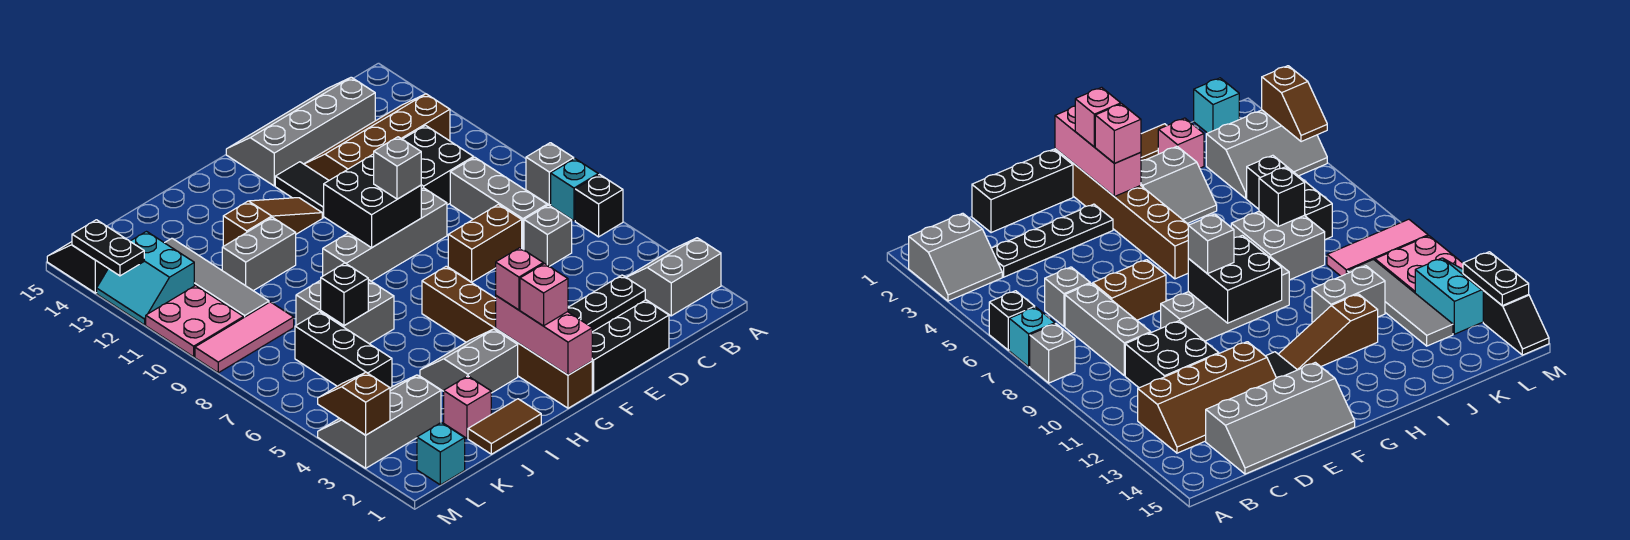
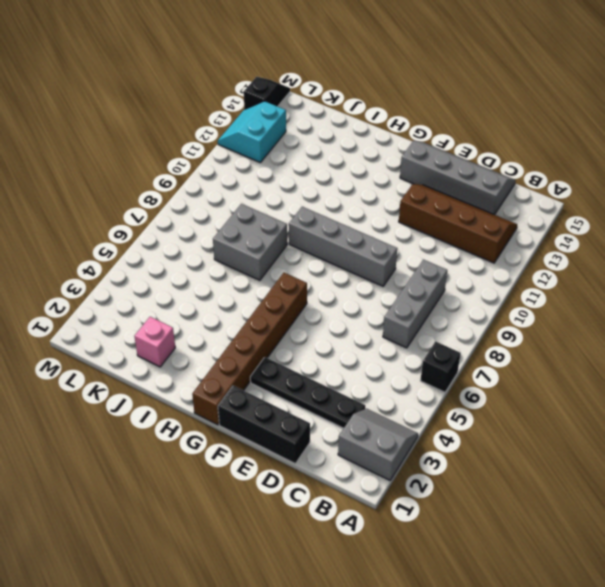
none -> cyan 1x1 brick [551,159,598,221]
none -> grey 1x1 brick [526,143,574,205]
none -> grey 1x1 brick [524,205,572,266]
none -> black 2x2 brick [403,126,474,205]

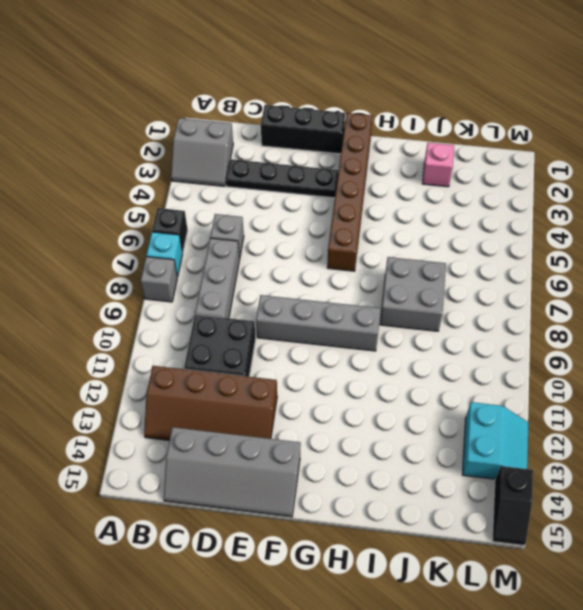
none -> brown 1x2 brick [448,204,522,282]
none -> black 1x2 tile [275,162,329,218]
none -> brown 1x3 slope [223,198,322,246]
none -> grey 2x2 slope [420,329,518,393]

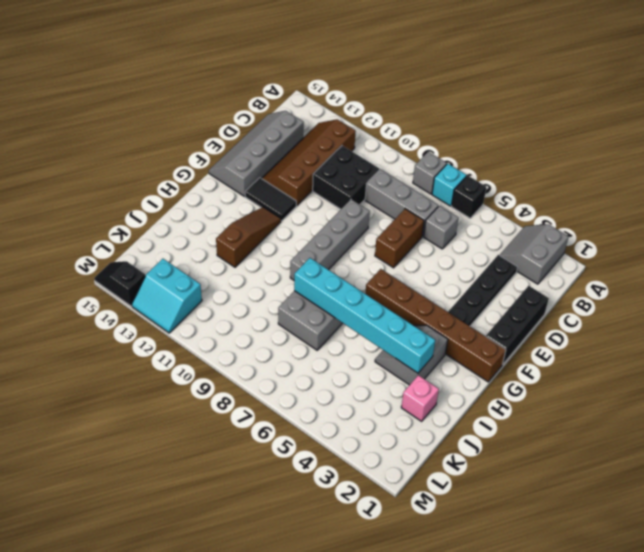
cyan 1x6 brick [294,258,435,373] -> none
none -> brown 1x2 tile [468,399,541,454]
none -> grey 1x2 brick [222,217,296,291]
none -> grey 2x3 slope [318,375,441,468]
none -> black 1x3 brick [295,312,392,388]

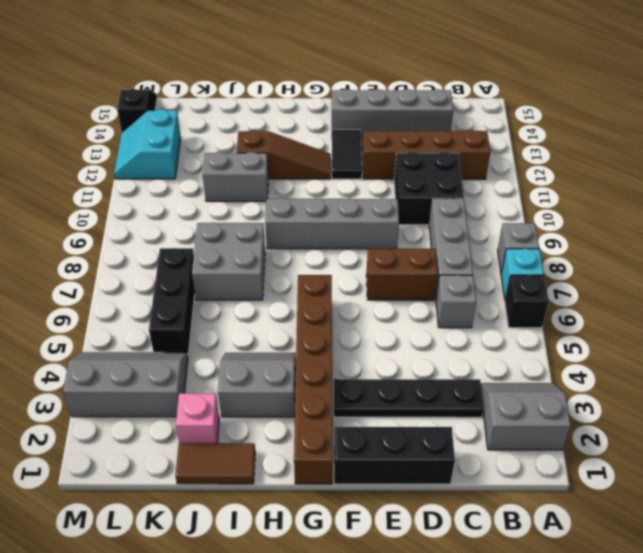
none -> pink 1x3 tile [195,302,294,373]
none -> grey 1x4 tile [165,238,269,317]
none -> cyan 1x1 brick [417,423,465,485]
none -> pink 2x2 plate [146,285,244,357]

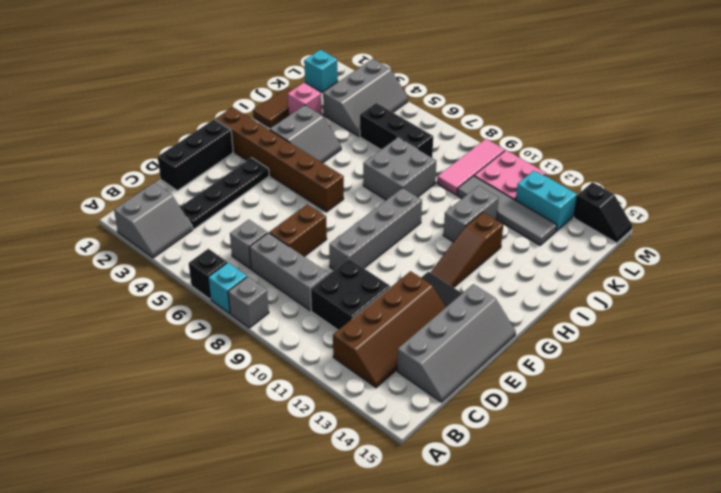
none -> black 2x2 brick [323,154,421,248]
none -> pink 1x3 brick [496,296,592,375]
none -> black 1x1 brick [321,263,368,326]
none -> brown 1x2 slope [318,372,390,435]

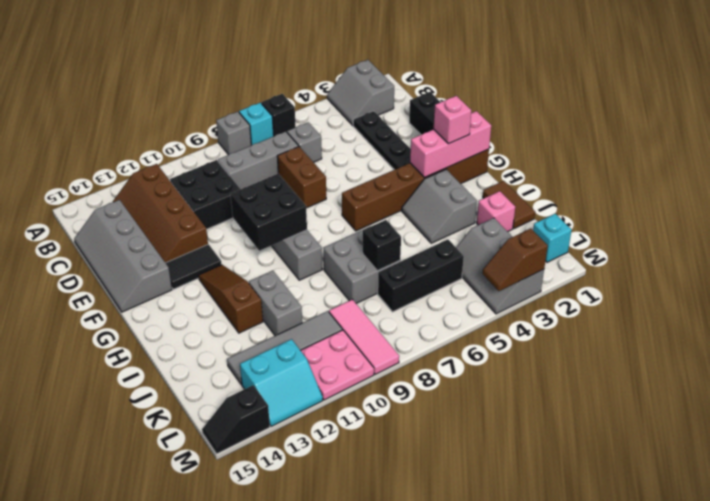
none -> black 1x2 plate [72,220,144,276]
none -> grey 1x1 brick [374,137,421,199]
none -> pink 1x1 brick [496,248,543,310]

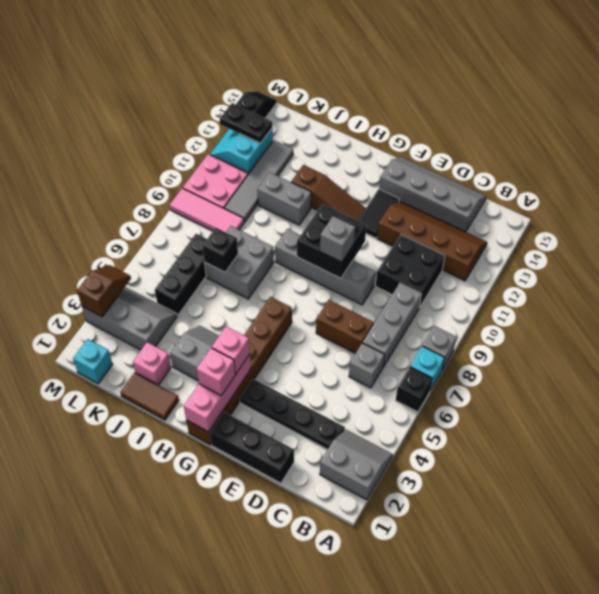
black 1x2 plate [220,103,272,143] -> black 1x2 plate turned to [72,220,144,276]

